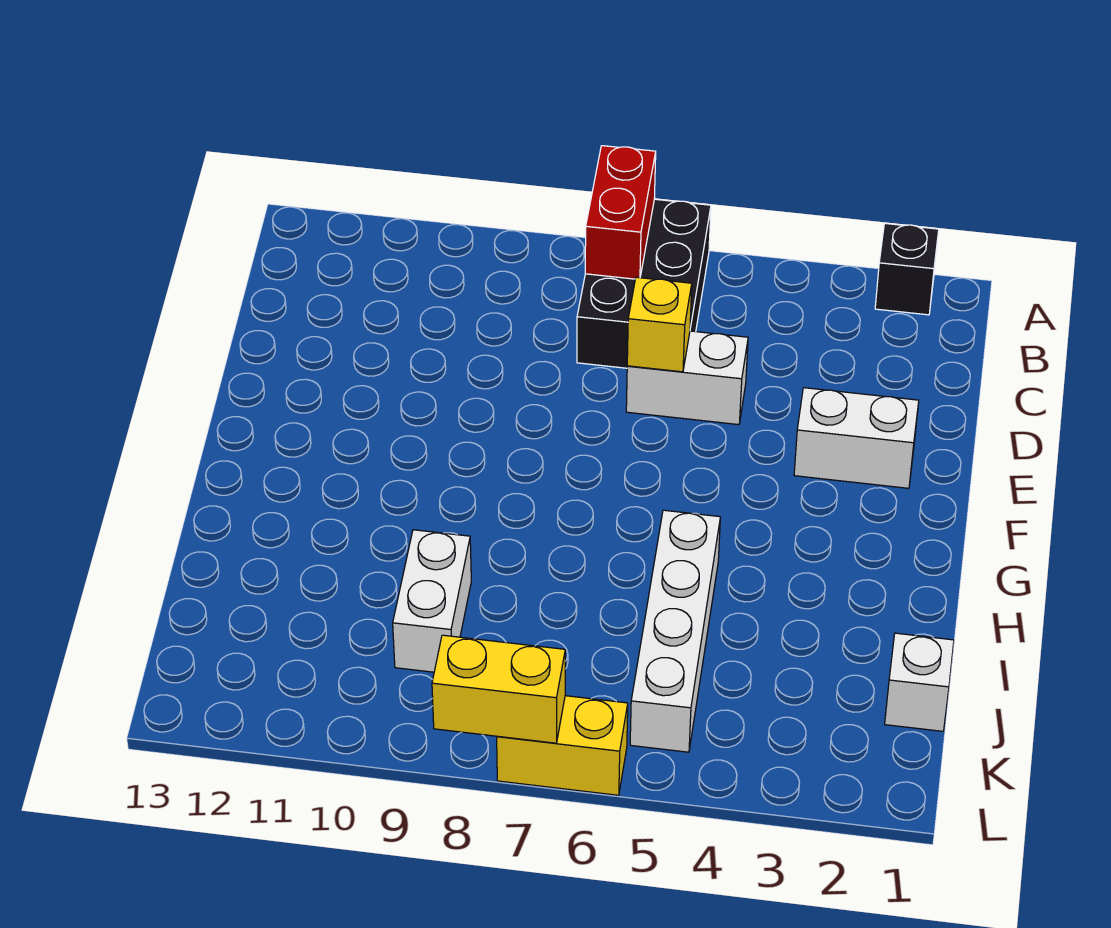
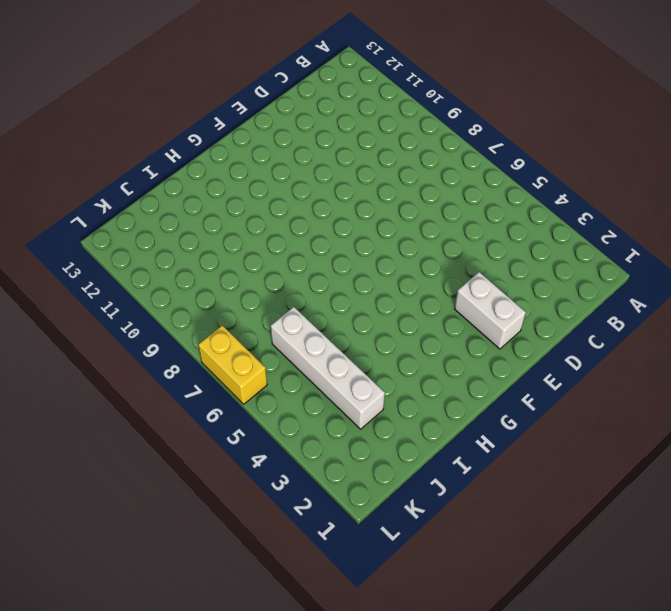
white 1x4 brick [271,307,385,429] -> white 1x4 brick turned to [630,510,720,752]
none -> black 1x1 brick [875,223,939,315]
none -> black 2x3 brick [577,199,711,368]

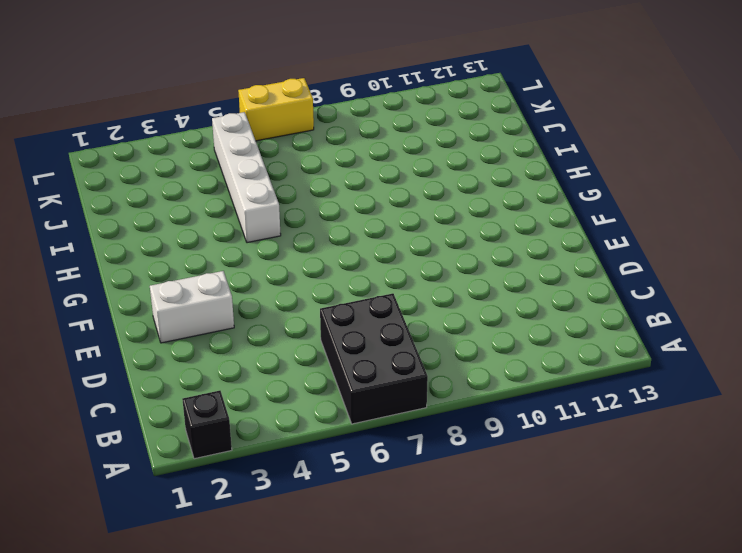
none -> white 1x2 brick [626,331,748,425]
none -> white 1x2 brick [393,530,471,672]

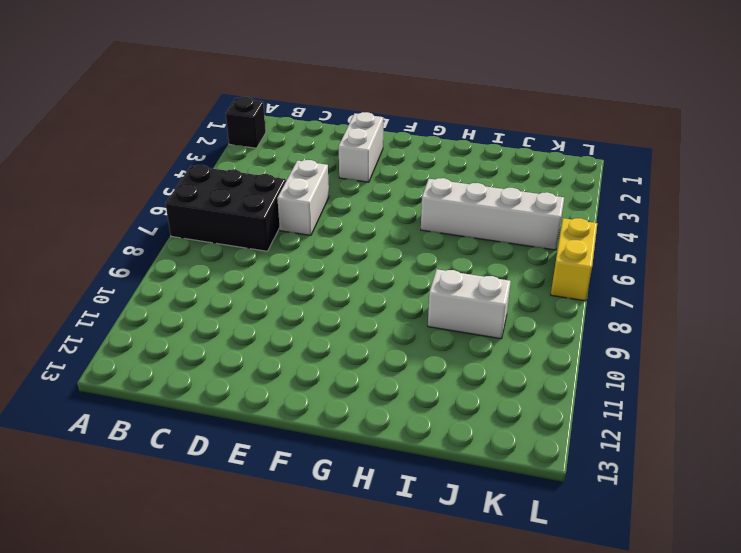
none -> white 1x1 brick [885,633,954,731]
none -> red 1x2 brick [585,146,656,279]

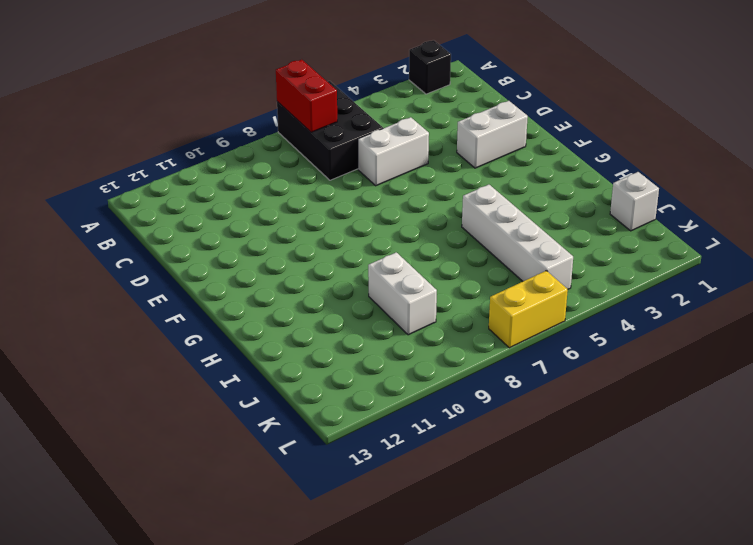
none -> yellow 1x1 brick [627,277,692,372]
none -> yellow 1x2 brick [432,635,565,743]

